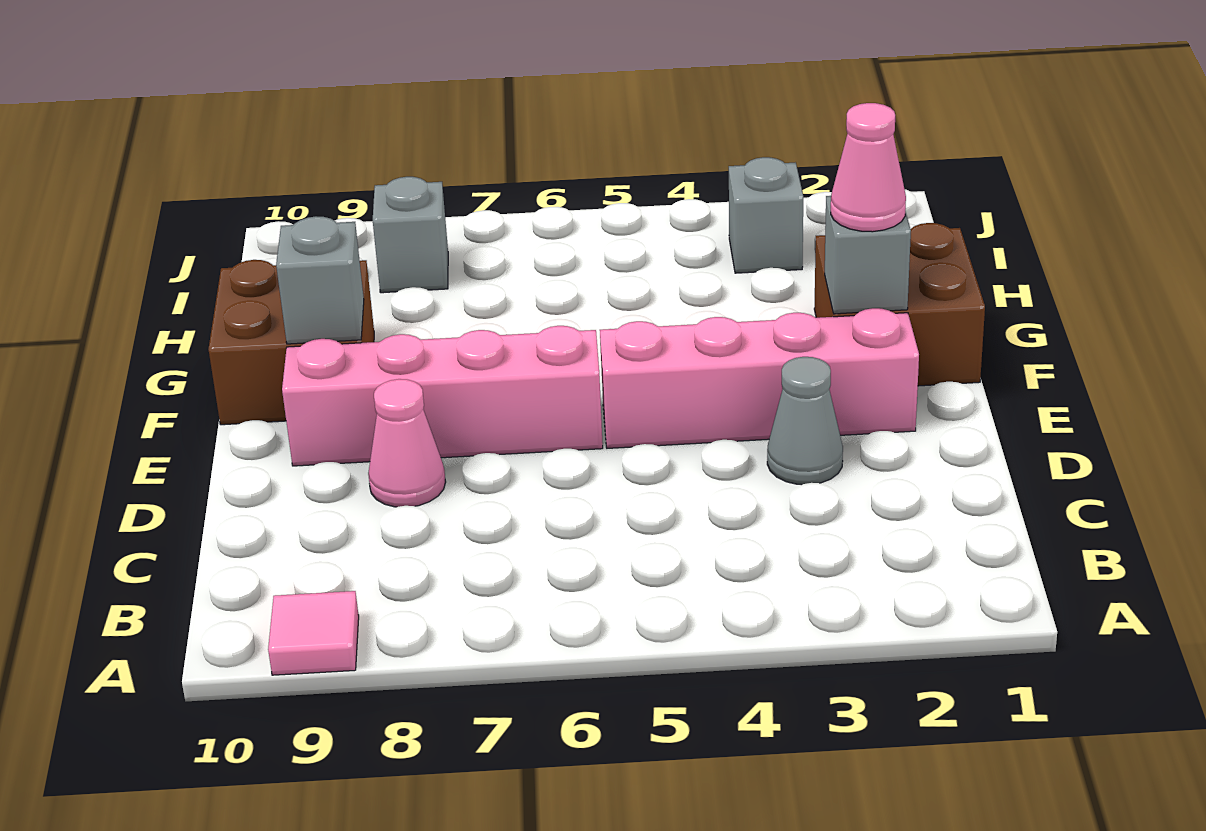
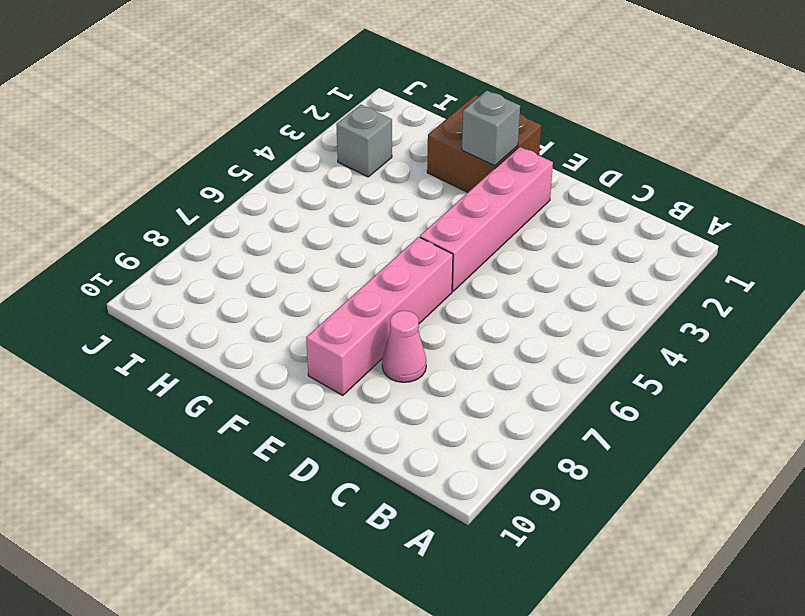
none -> pink 1x1 tile [268,591,359,675]
none -> grey 1x1 cone [767,357,843,485]
none -> brown 2x2 brick [208,260,374,425]

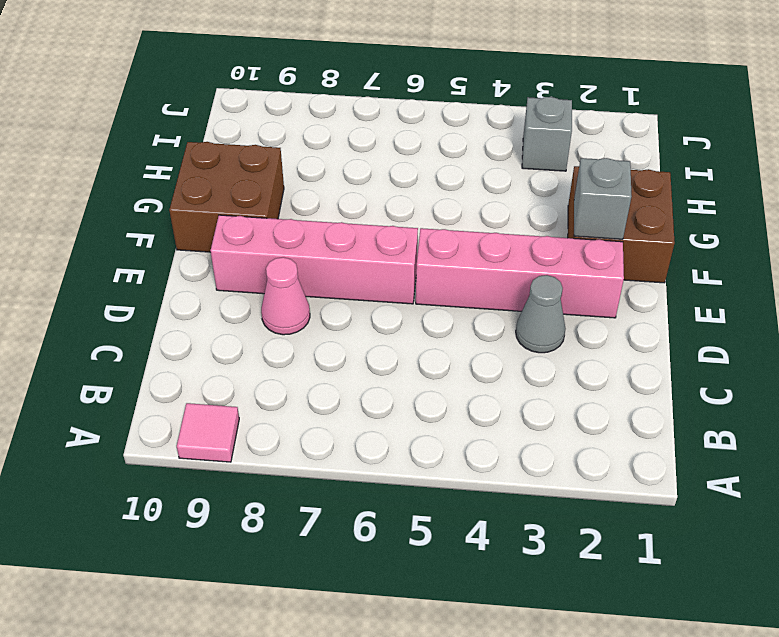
none -> grey 1x1 brick [373,177,448,293]
none -> grey 1x1 brick [276,216,364,344]
none -> pink 1x1 cone [831,103,906,232]

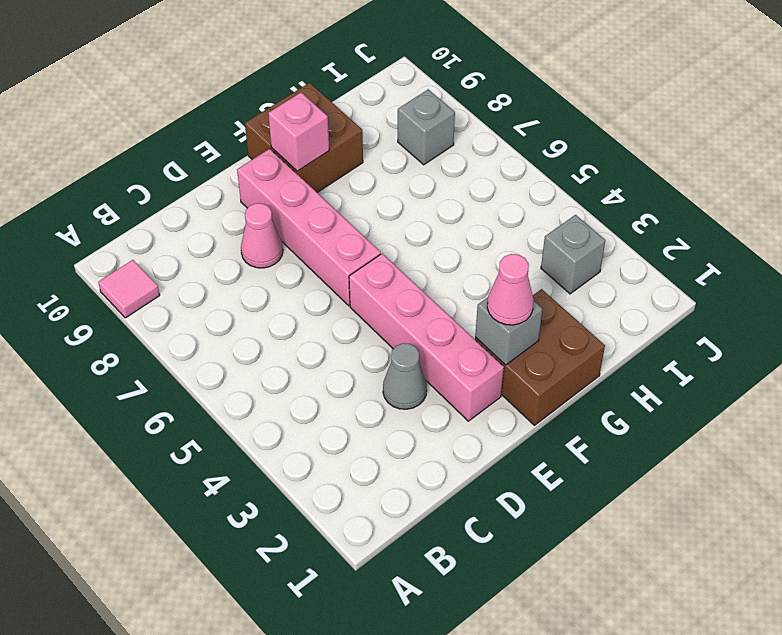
pink 1x1 brick [268,93,329,171] -> grey 1x1 brick [276,216,364,344]

